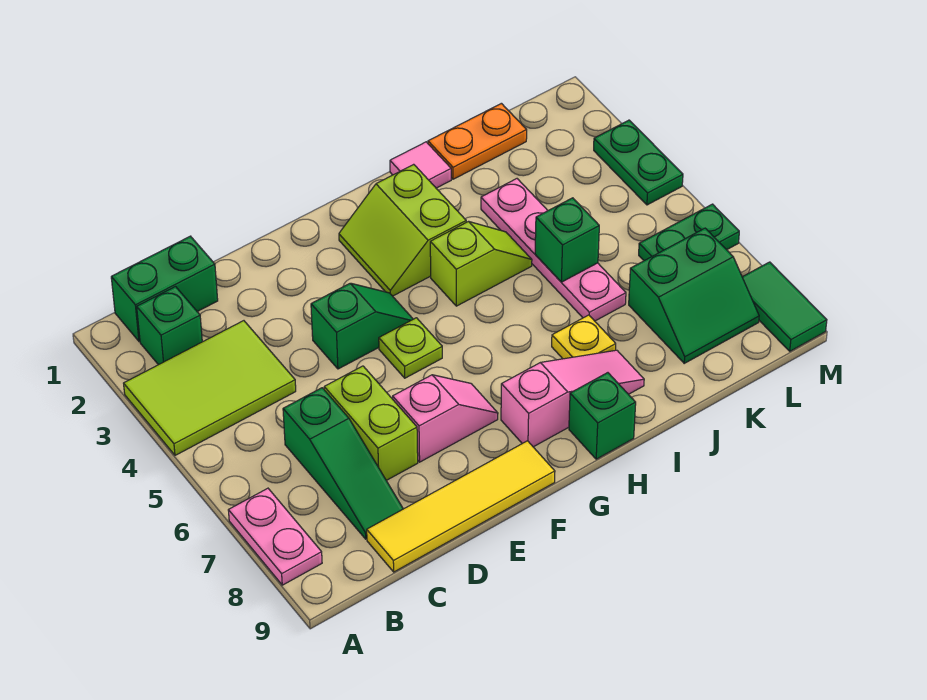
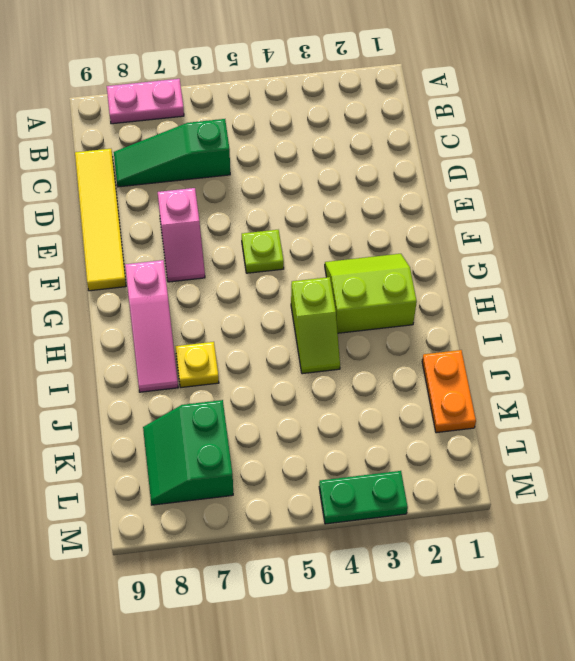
none -> lime 2x3 tile [124,321,296,455]
none -> green 1x2 brick [111,236,218,341]
none -> green 1x1 brick [137,287,202,365]

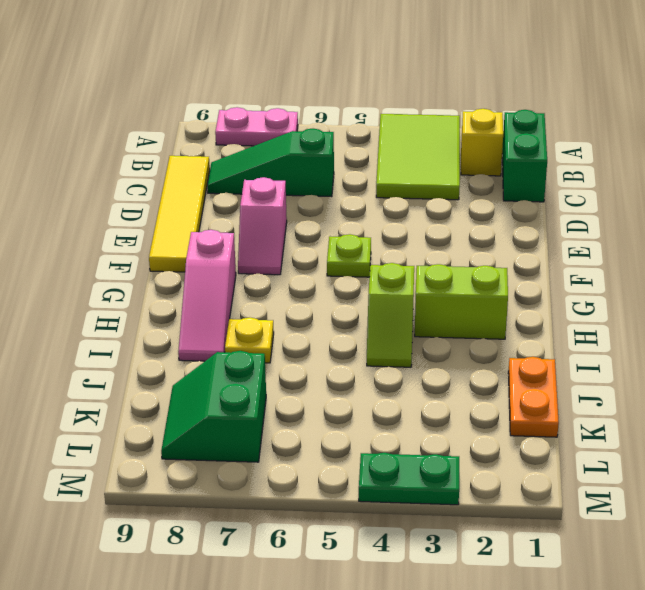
yellow 1x1 brick [461,109,503,176] -> green 1x1 brick [137,287,202,365]
none -> lime 1x2 brick [324,366,418,480]
none -> green 1x2 slope [311,283,413,369]
none -> green 1x1 brick [569,373,636,459]

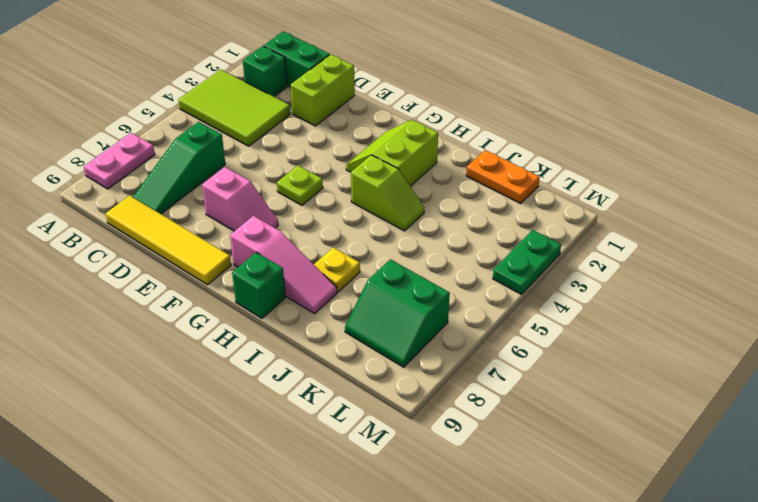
lime 1x2 brick [291,54,355,126] -> lime 1x2 brick moved to [324,366,418,480]
none -> green 1x2 slope [311,283,413,369]
none -> pink 1x1 tile [390,142,451,188]
none -> pink 1x4 plate [481,179,626,321]

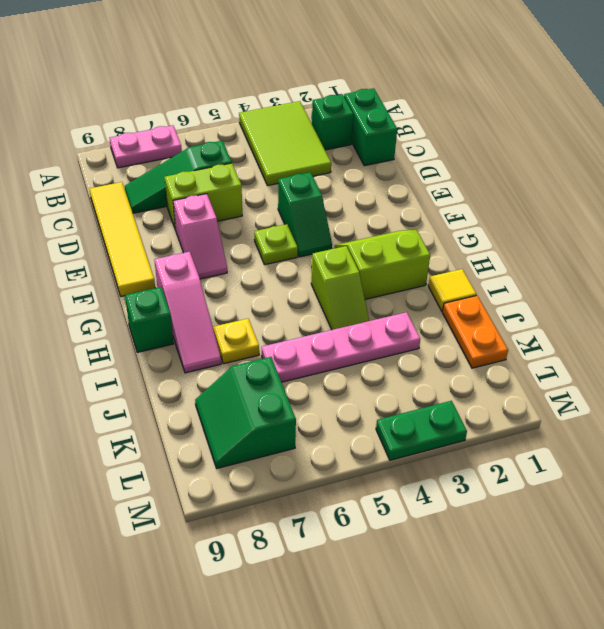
yellow 1x1 tile [428,269,477,311] -> pink 1x1 tile [390,142,451,188]
none -> green 1x2 plate [639,204,739,261]
none -> green 1x2 tile [742,262,827,351]
none -> green 1x1 brick [535,198,599,282]

